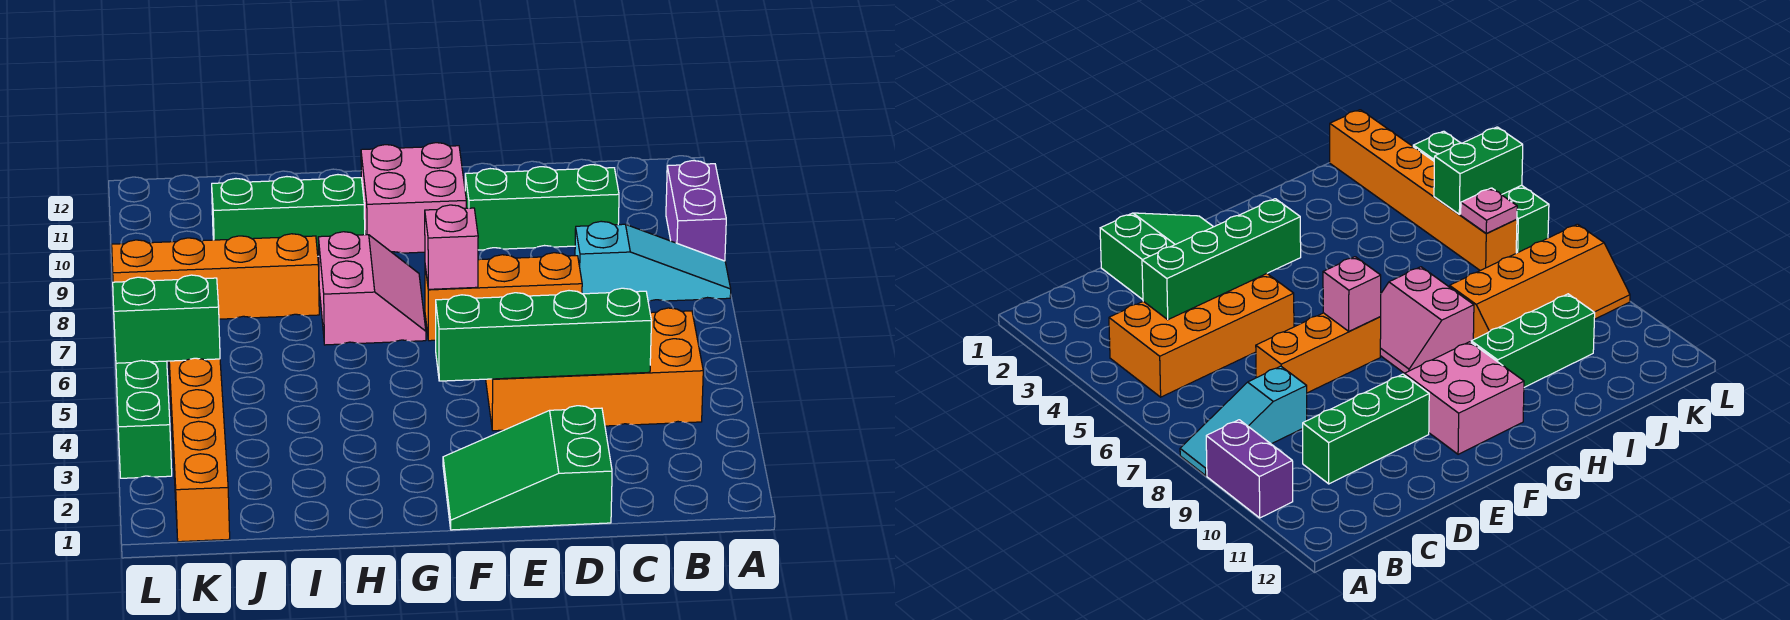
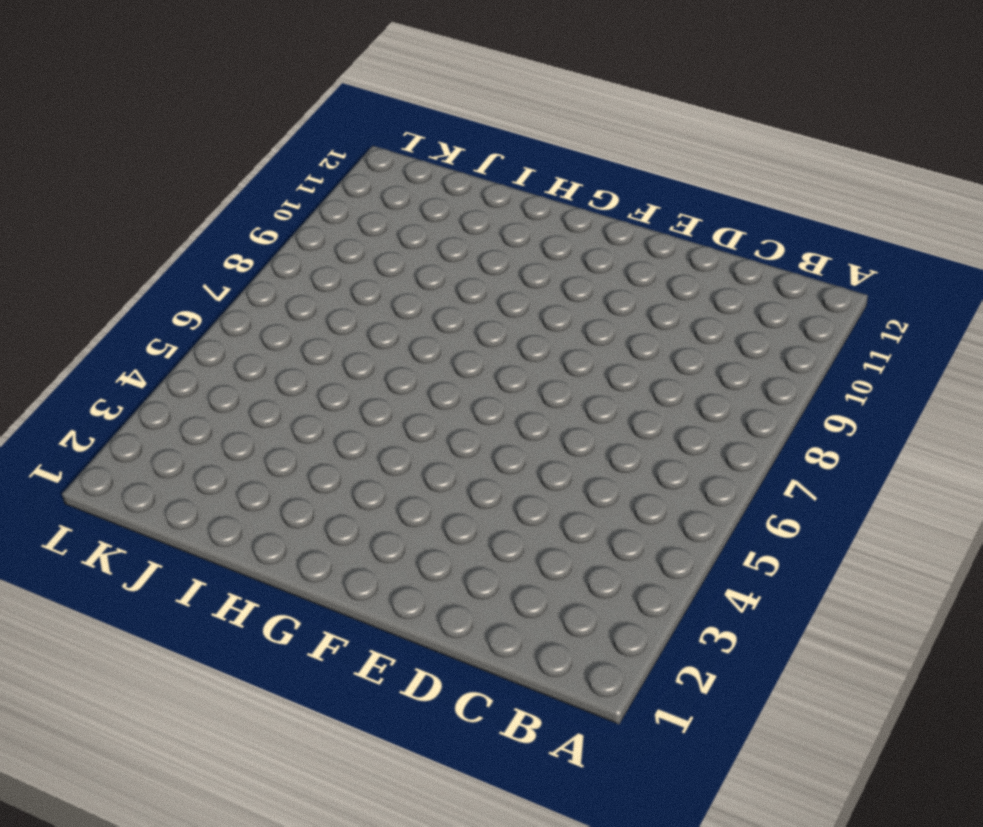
none -> cyan 1x3 slope [575,221,731,301]
none -> purple 1x2 brick [666,161,726,261]
none -> orange 2x4 brick [486,308,703,431]

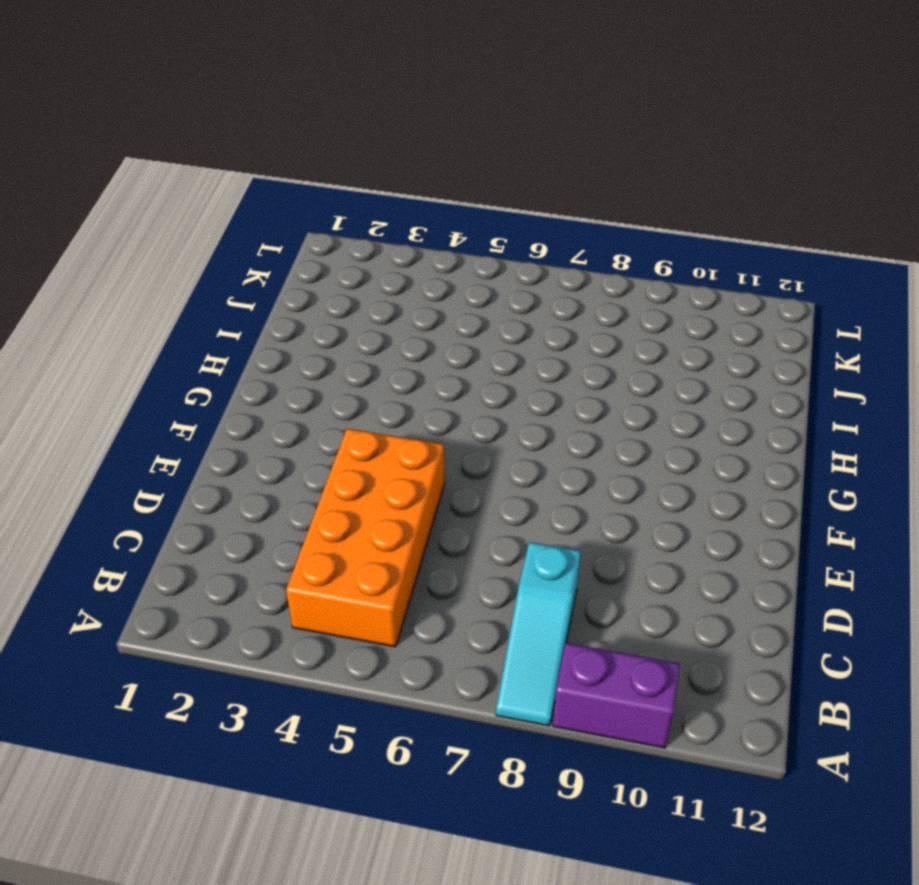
none -> green 1x3 brick [465,165,619,250]
none -> green 2x3 slope [443,406,612,530]
none -> orange 1x3 brick [425,253,582,341]

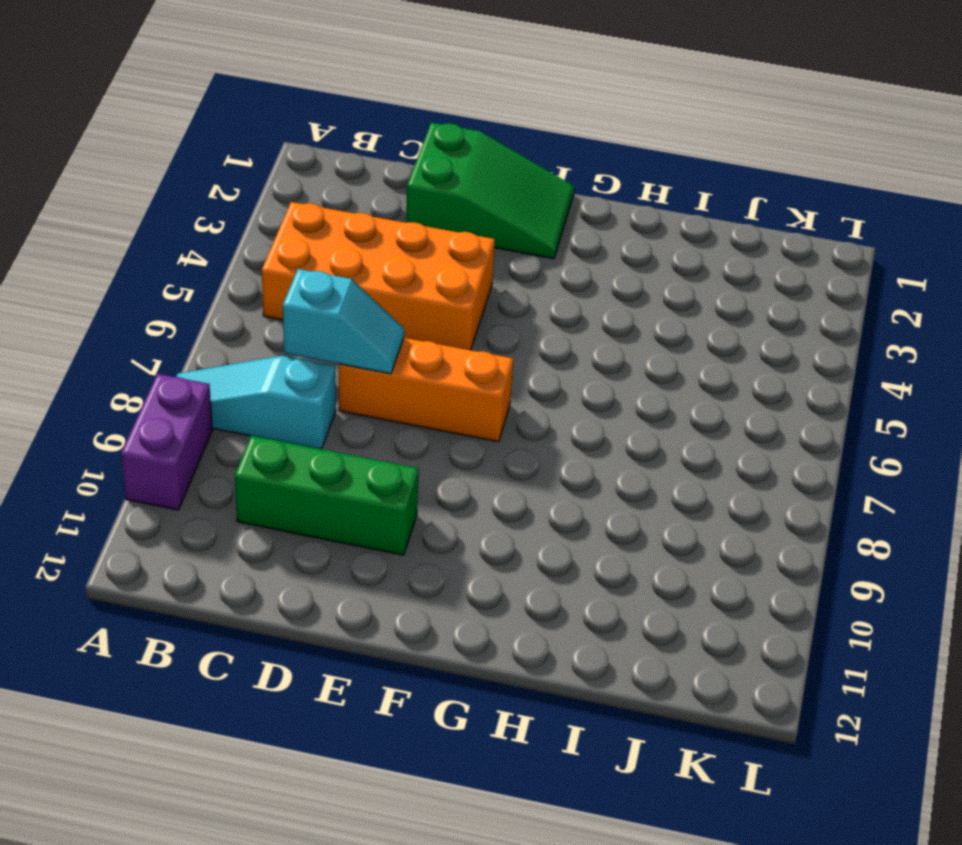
cyan 1x2 slope [283,269,404,374] -> none
none -> pink 2x2 brick [361,143,466,253]
none -> pink 2x2 slope [318,232,426,345]
none -> green 1x3 brick [212,175,365,256]

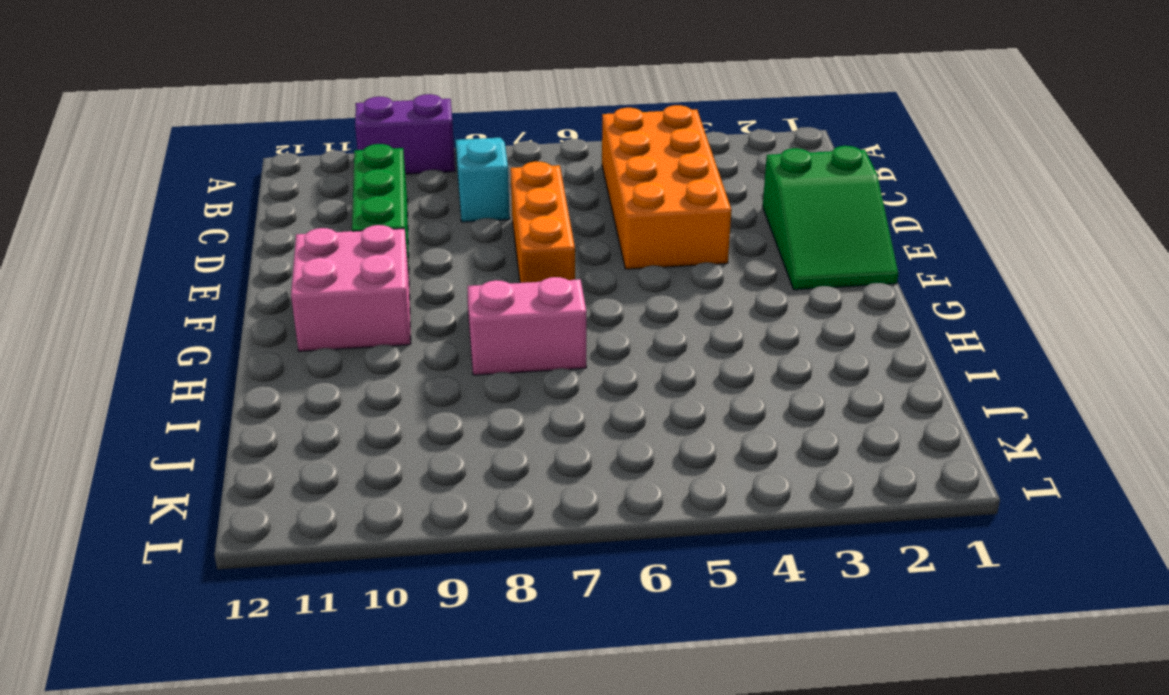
none -> green 1x3 brick [212,175,365,256]
none -> orange 2x4 slope [112,234,319,319]
none -> orange 1x6 brick [169,358,230,542]

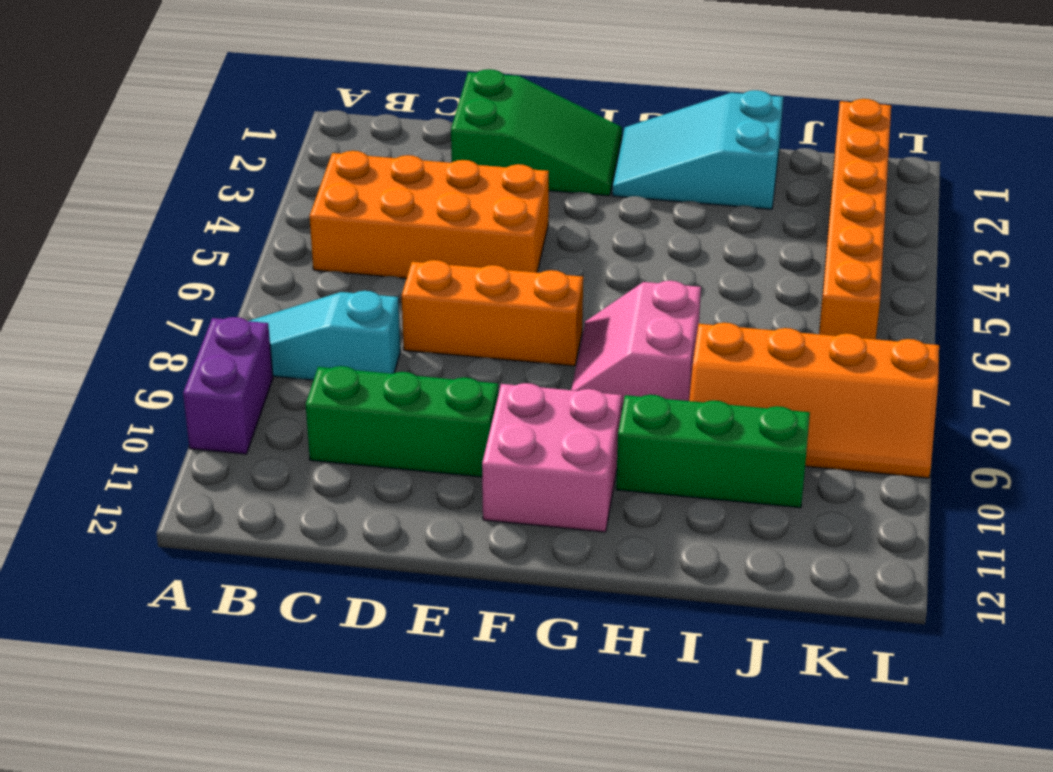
cyan 2x3 slope [612,90,783,209] -> none
none -> green 1x4 brick [116,361,172,478]
none -> green 1x4 brick [436,288,651,381]
none -> pink 1x1 brick [425,205,478,289]

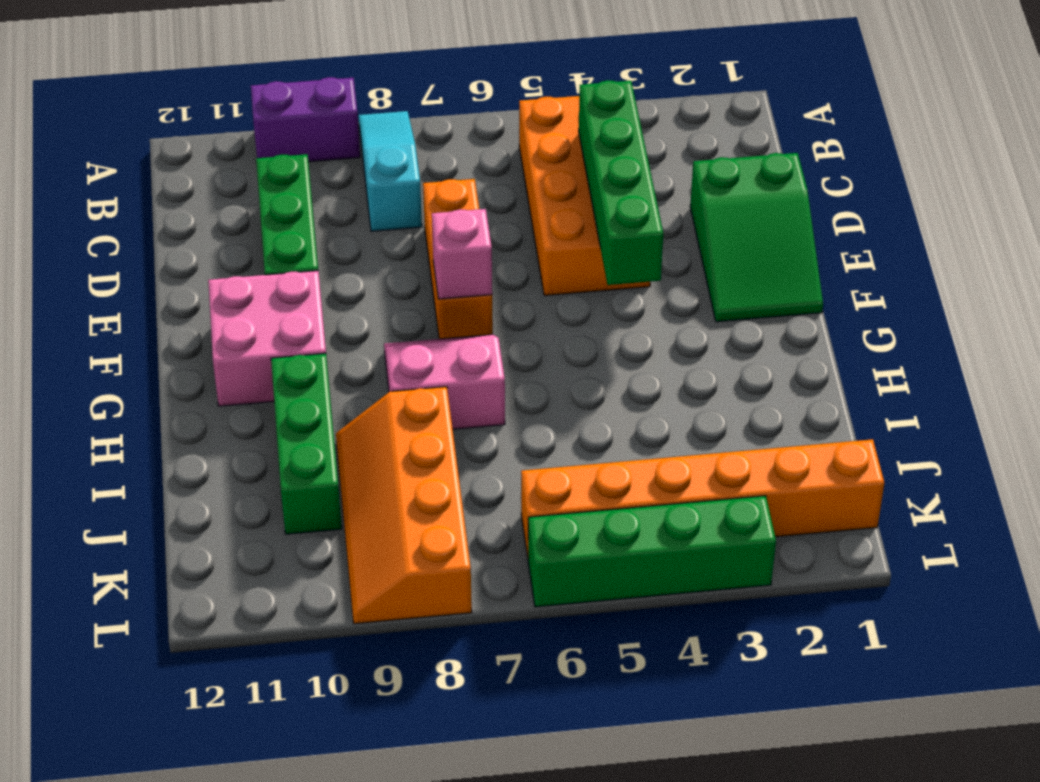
none -> green 1x2 brick [113,275,220,363]
none -> pink 1x1 plate [1461,188,1517,234]

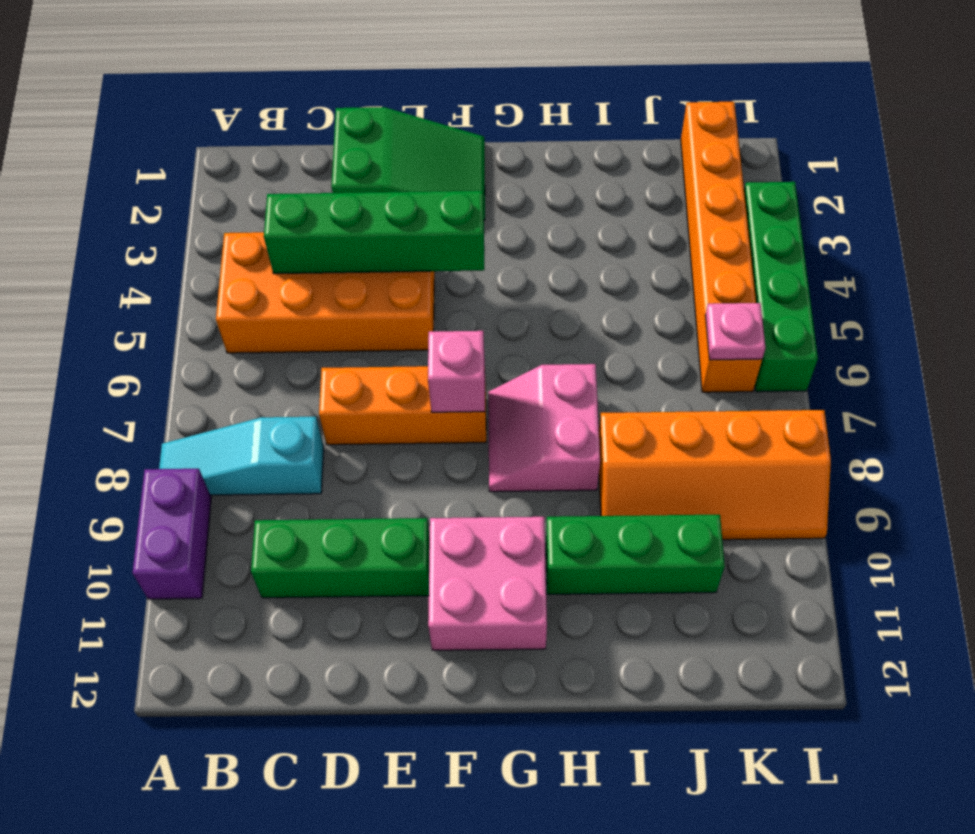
none -> green 1x2 brick [113,275,220,363]

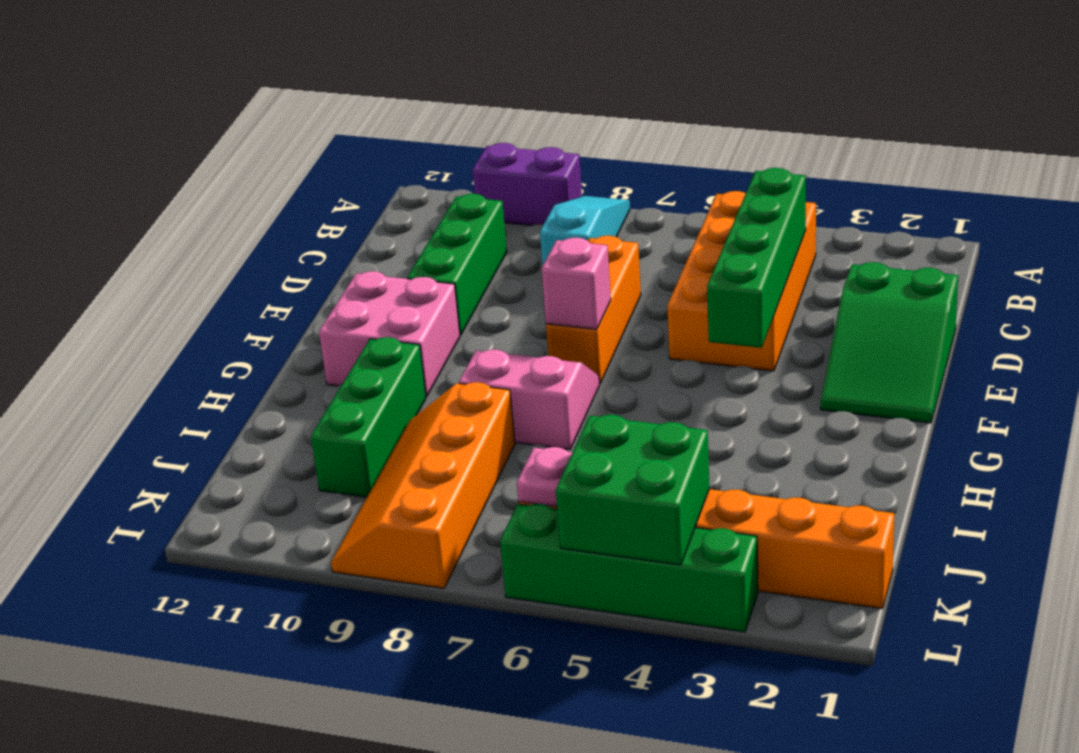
green 2x2 brick [556,415,709,565] -> green 1x2 brick [113,275,220,363]

